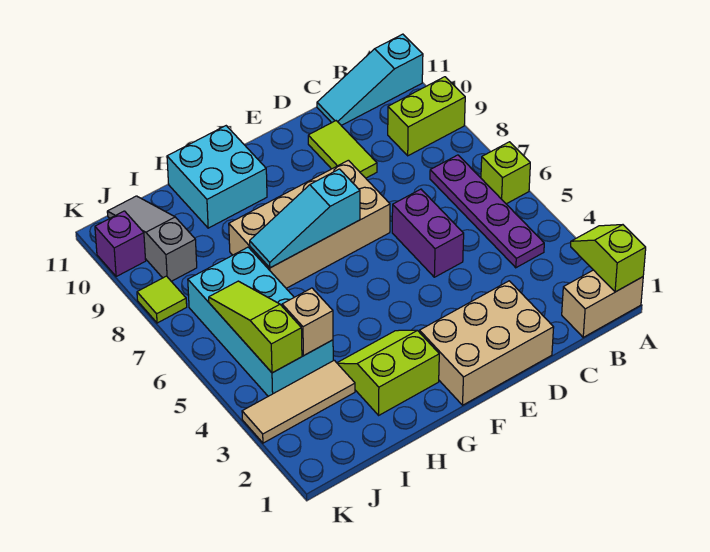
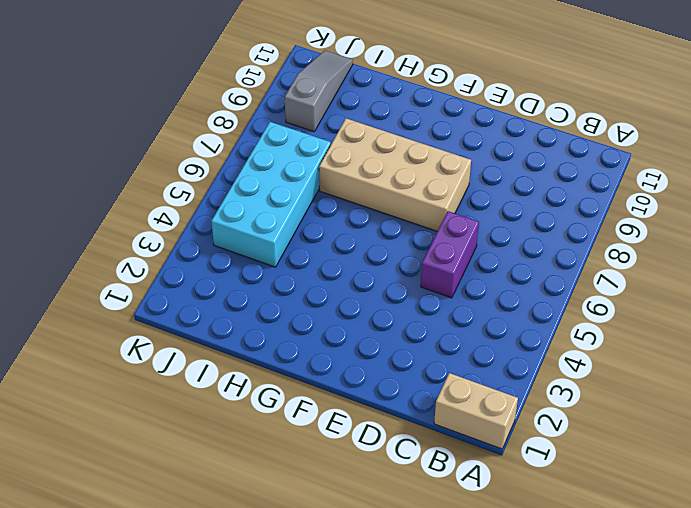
none -> lime 1x1 brick [481,142,530,204]
none -> lime 1x2 brick [388,77,465,156]
none -> cyan 1x3 slope [317,34,423,125]

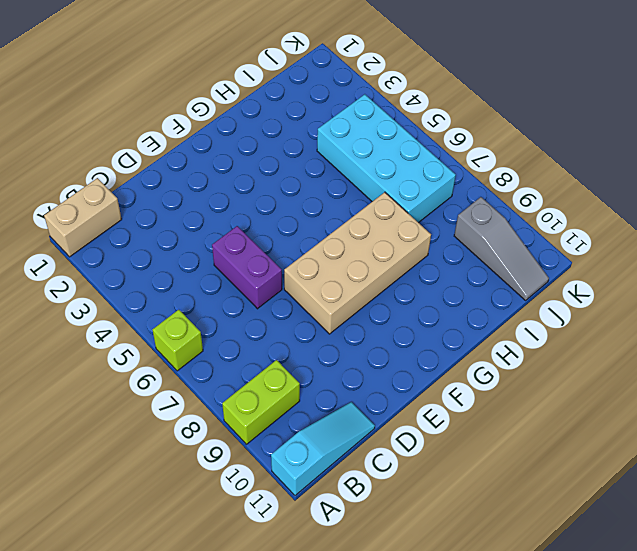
none -> purple 1x4 plate [430,155,544,268]
none -> tan 2x3 brick [420,281,554,405]
none -> lime 1x2 tile [308,121,377,178]

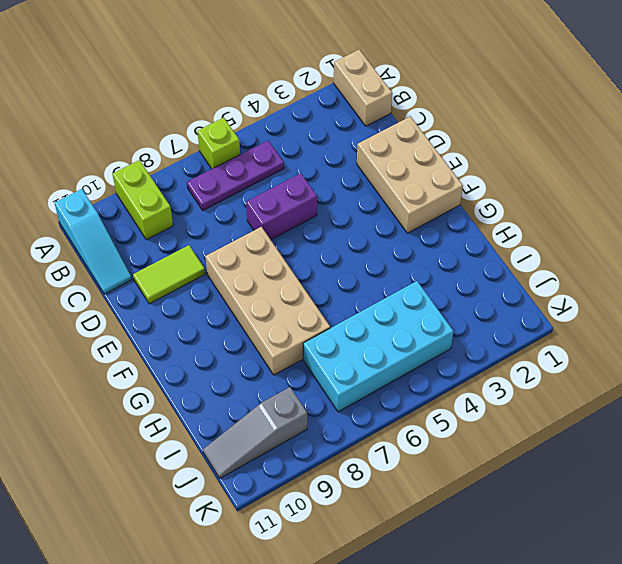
purple 1x3 plate [187,141,284,210] -> purple 1x4 plate [430,155,544,268]
none -> lime 2x2 slope [337,330,439,415]
none -> cyan 2x2 brick [167,126,267,228]
none -> tan 1x3 tile [242,360,355,443]

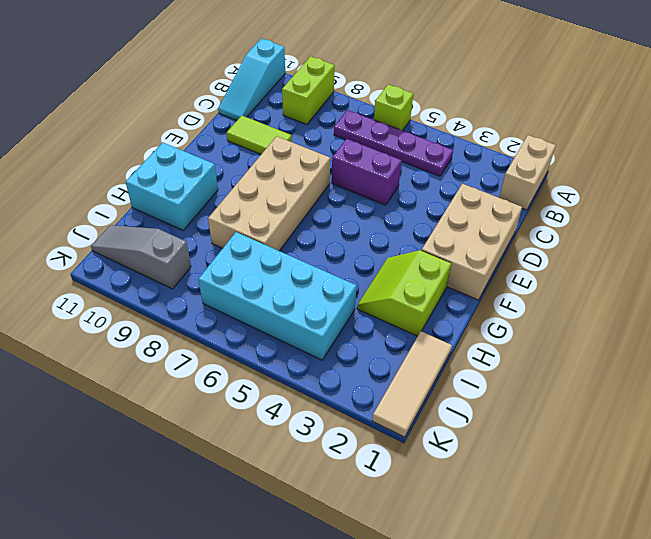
tan 1x3 tile [372,331,452,437] -> tan 1x3 tile moved to [242,360,355,443]
none -> lime 1x1 tile [137,276,187,323]
none -> purple 1x1 brick [95,211,146,276]
none -> lime 1x2 slope [571,225,646,292]

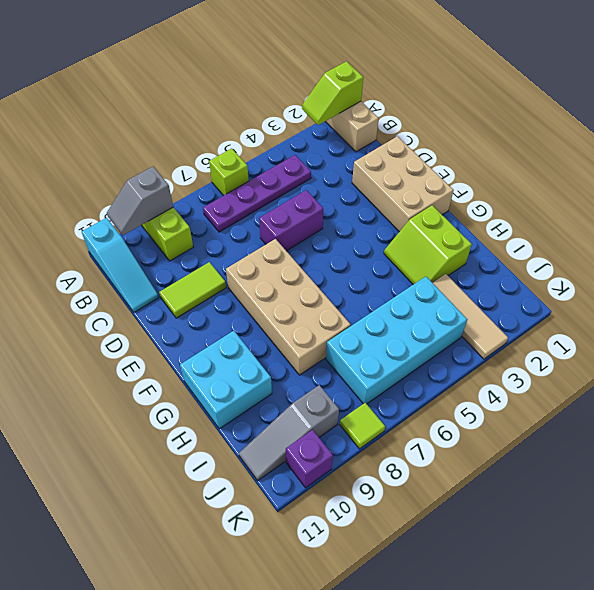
grey 1x2 slope [107,167,173,236] -> none
none -> cyan 1x3 slope [250,169,360,268]
none -> tan 1x1 brick [282,288,333,356]
none -> lime 1x3 slope [209,281,302,373]

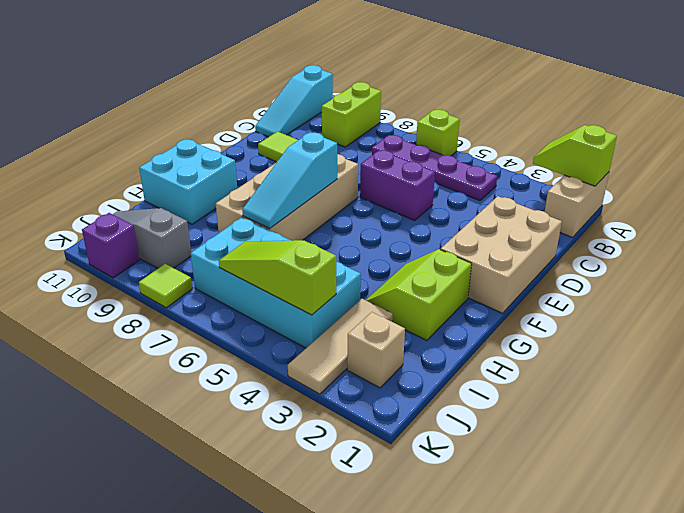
tan 1x1 brick [347,312,405,388] -> tan 1x1 brick moved to [282,288,333,356]

